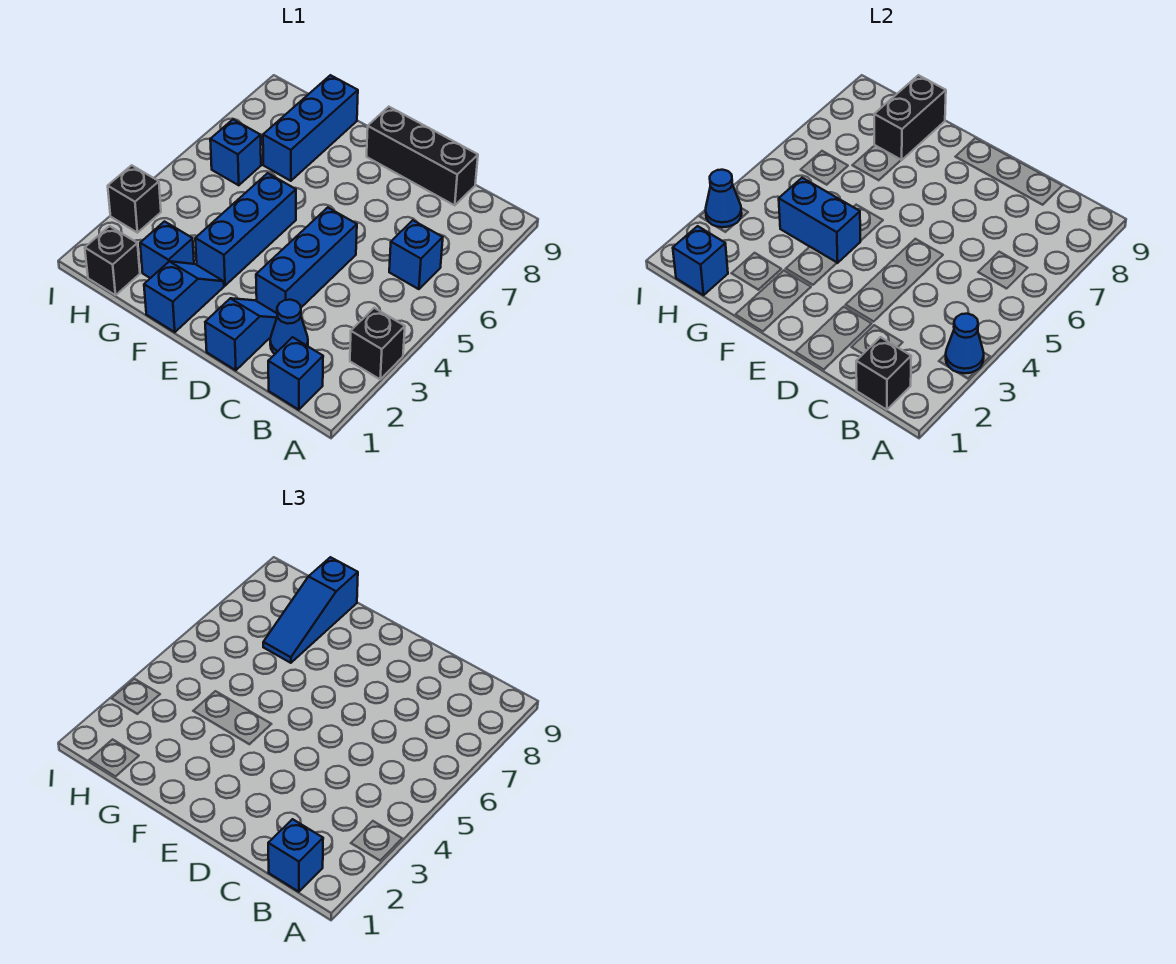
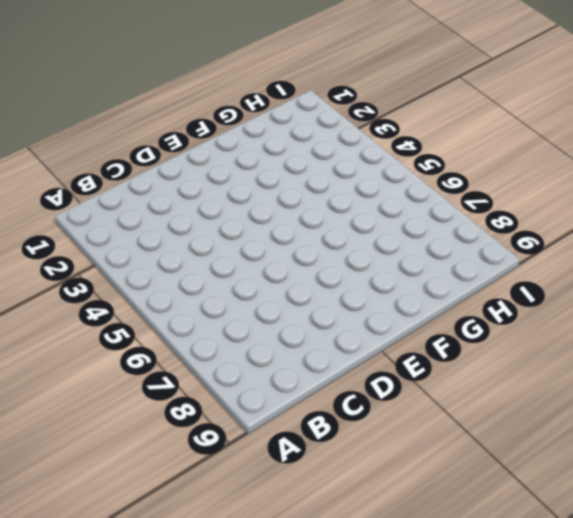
none -> black 1x1 brick [350,308,405,379]
none -> blue 1x1 brick [268,337,323,410]
none -> blue 1x1 brick [389,220,443,289]

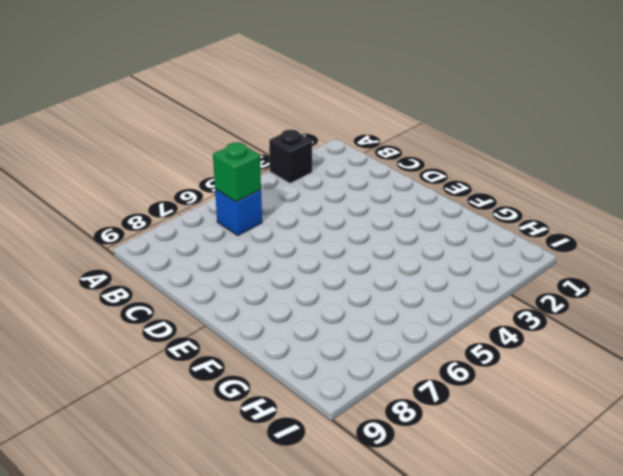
green 1x1 brick [213,142,261,202] -> none
none -> blue 1x1 brick [268,337,323,410]
none -> blue 1x1 cone [270,300,308,354]
none -> black 1x3 brick [367,107,478,205]

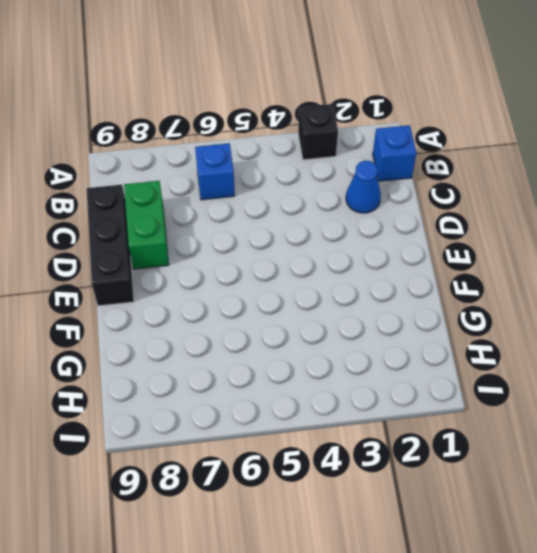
green 1x2 brick [124,181,169,269] -> none
none -> blue 1x2 slope [205,298,277,370]
none -> blue 1x3 brick [256,208,357,313]
none -> blue 1x2 slope [144,261,224,332]

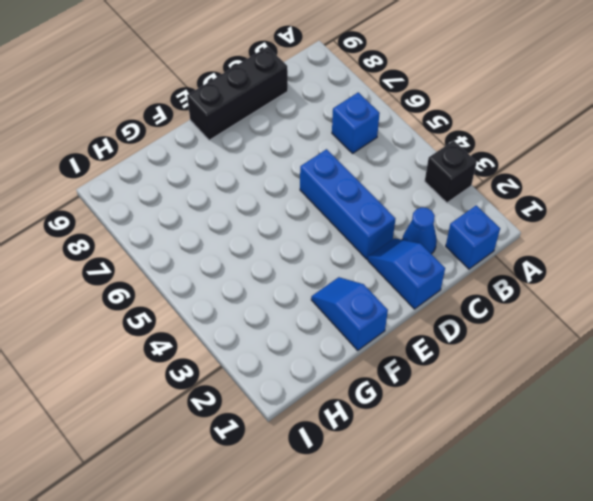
none -> blue 1x3 brick [195,173,296,286]
none -> blue 1x1 brick [140,222,194,278]
none -> blue 1x3 brick [263,75,358,181]

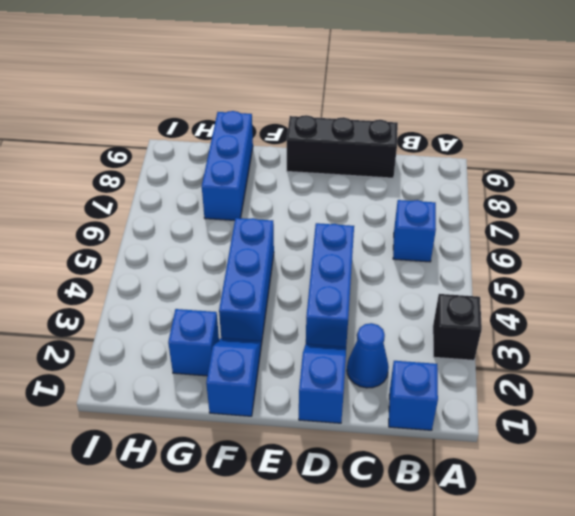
none -> black 1x1 brick [85,226,140,295]
none -> blue 1x1 brick [210,119,261,185]
none -> black 1x1 brick [108,165,161,233]

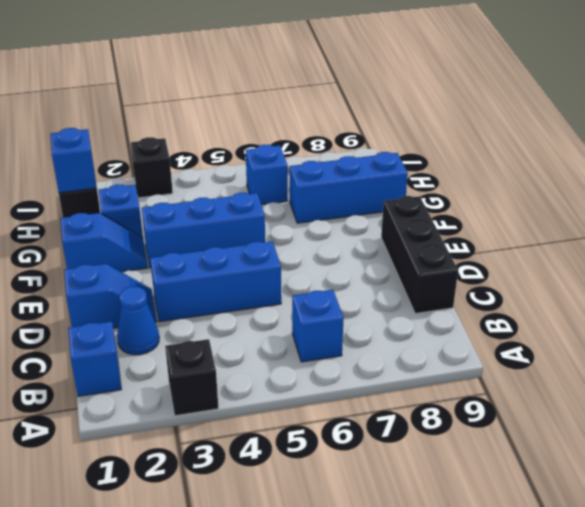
none -> blue 1x1 cone [946,314,984,373]
none -> black 1x1 brick [856,337,911,410]
none -> blue 1x2 brick [779,178,860,263]

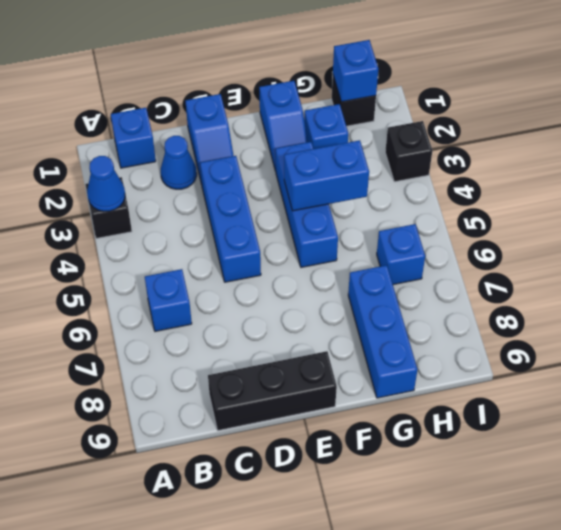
none -> black 1x1 brick [856,337,911,410]
none -> black 1x2 brick [874,75,946,160]
none -> blue 1x1 cone [706,170,742,227]

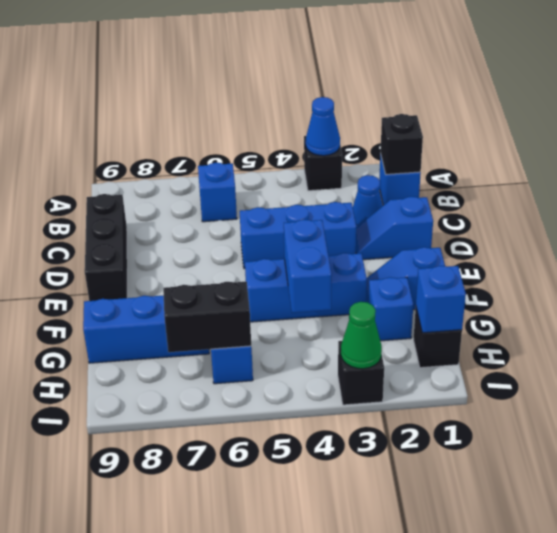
black 1x2 brick [163,282,251,352] -> black 1x2 brick moved to [874,75,946,160]
green 1x1 cone [341,302,382,369] -> blue 1x1 cone [706,170,742,227]
none -> blue 1x1 brick [268,819,323,892]
none -> blue 1x3 slope [263,557,358,663]

